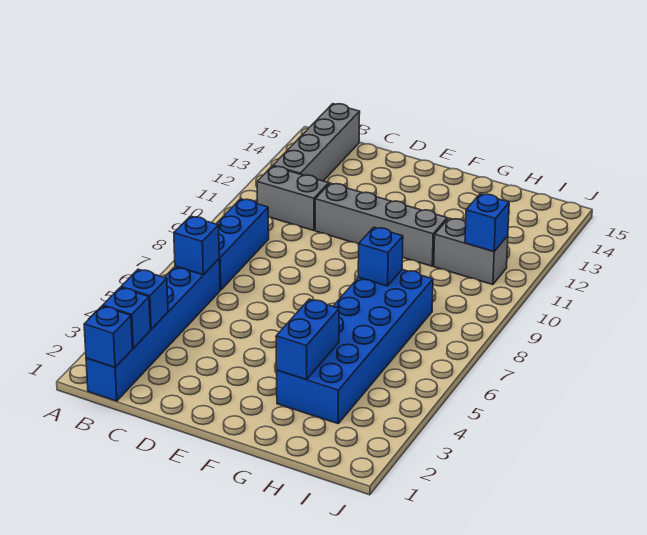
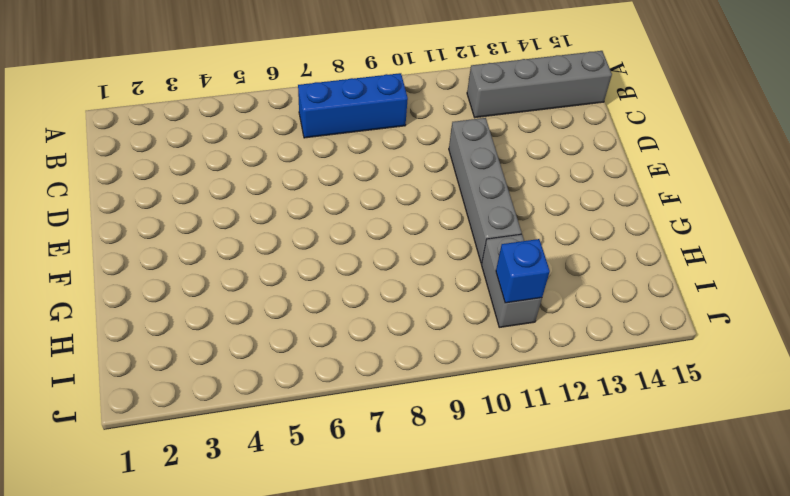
none -> blue 1x6 brick [86,259,220,401]
none -> grey 1x2 brick [257,166,329,231]
none -> blue 2x6 brick [277,269,433,424]

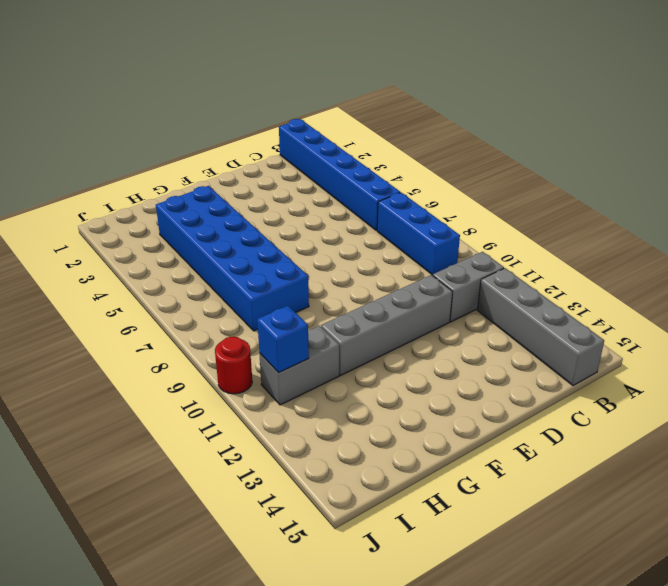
red 1x1 round brick [215,337,252,394] -> none
none -> blue 1x1 brick [84,306,132,367]
none -> blue 1x1 brick [103,288,150,348]
none -> blue 1x1 brick [121,269,168,329]

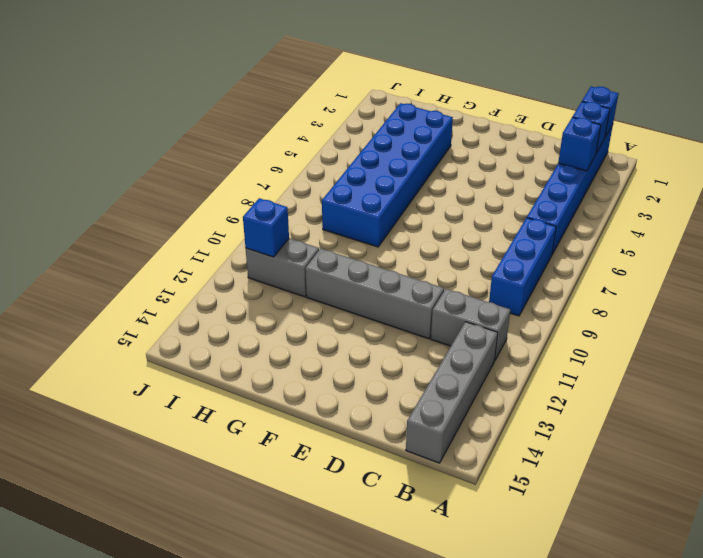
none -> blue 1x1 brick [174,216,219,275]
none -> blue 1x2 brick [276,299,339,380]
none -> blue 1x1 brick [358,227,403,286]

